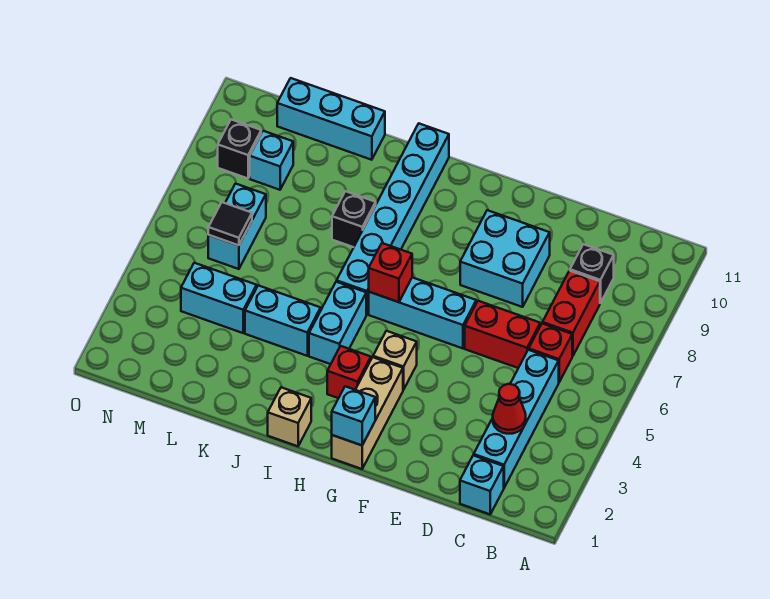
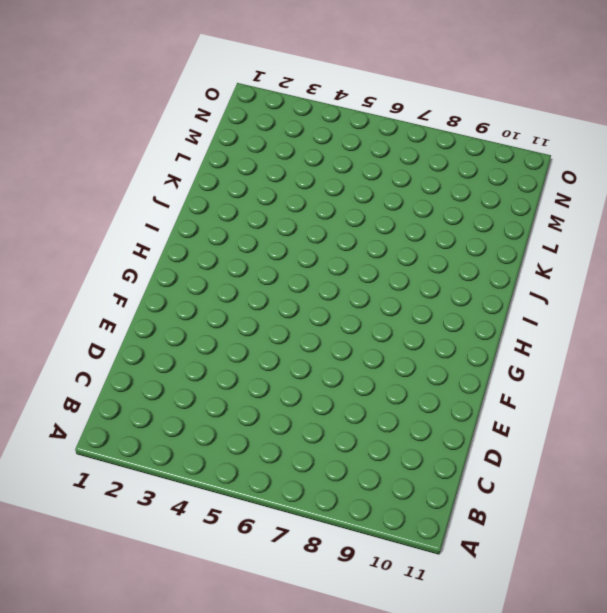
none -> cyan 1x1 brick [460,455,504,514]
none -> cyan 1x4 brick [474,350,559,487]
none -> red 1x1 brick [529,323,572,382]

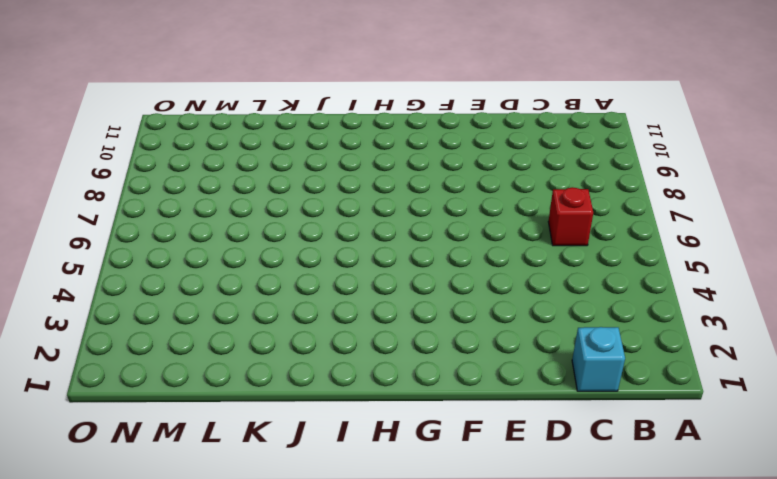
none -> cyan 1x4 brick [474,350,559,487]
none -> red 1x2 brick [543,271,600,356]
none -> black 1x1 brick [570,244,614,303]

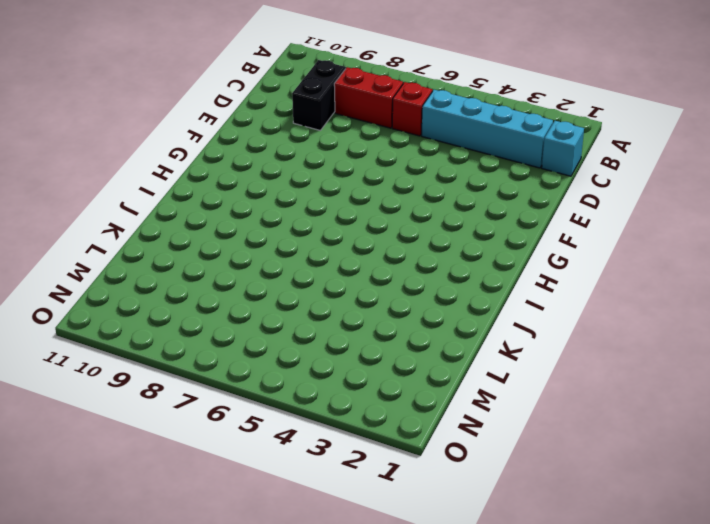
black 1x2 brick [292,60,346,130] -> black 1x1 brick [570,244,614,303]
none -> red 1x2 brick [465,301,540,368]
none -> cyan 2x2 brick [460,210,550,307]
none -> cyan 1x3 brick [369,277,476,348]

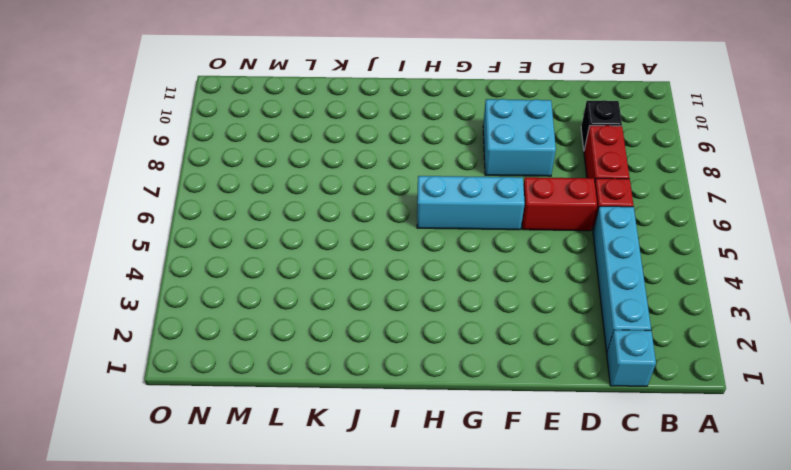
none -> tan 1x3 brick [332,357,403,469]
none -> tan 1x1 brick [373,331,417,390]
none -> red 1x1 brick [327,346,371,398]

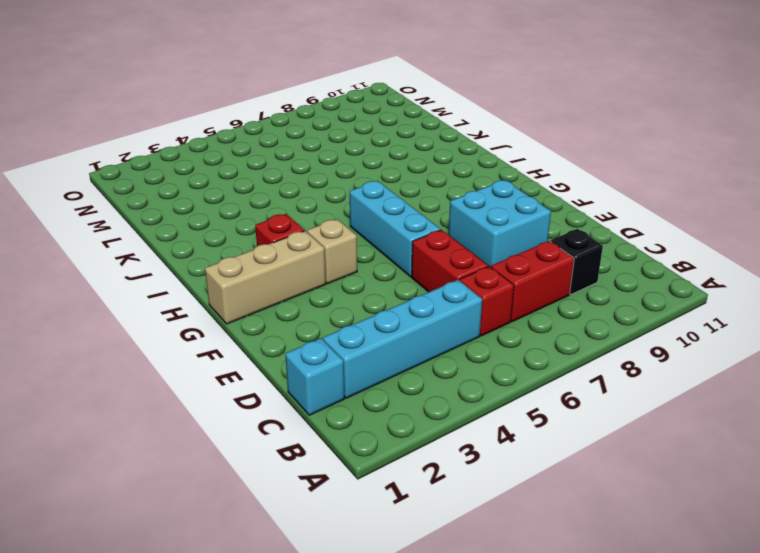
none -> tan 1x1 brick [268,387,311,446]
none -> cyan 1x2 brick [309,282,366,364]
none -> cyan 1x6 brick [337,124,449,314]

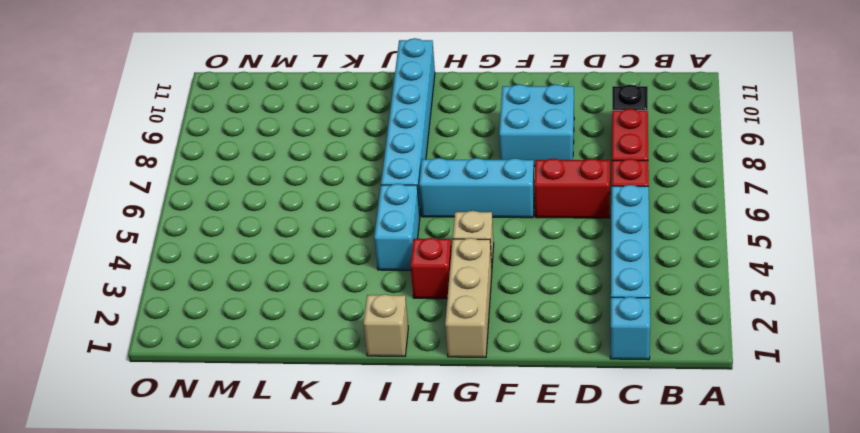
none -> cyan 1x2 brick [245,285,321,356]
none -> black 1x1 brick [332,191,376,247]
none -> cyan 1x3 brick [277,78,385,160]

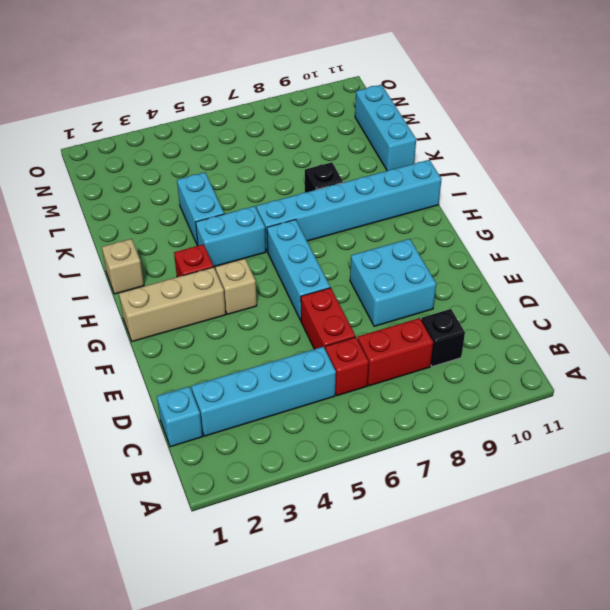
none -> cyan 1x2 brick [181,263,257,333]
none -> cyan 1x2 brick [208,184,266,269]
none -> cyan 1x1 brick [250,131,293,190]

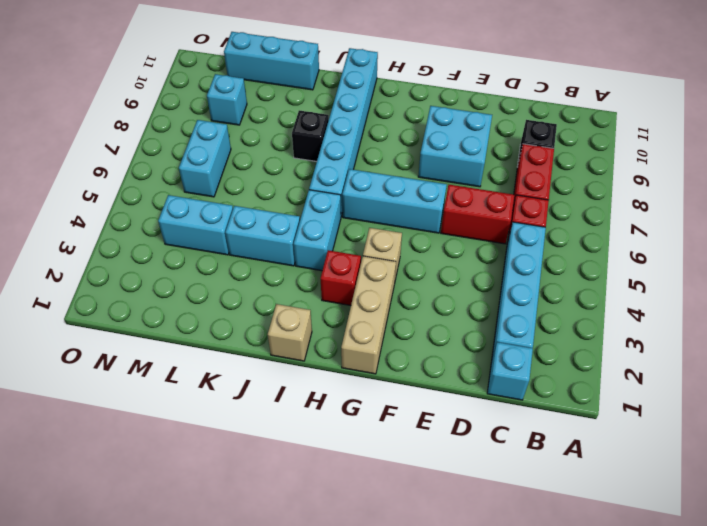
none -> black 1x1 brick [218,119,261,178]
none -> red 1x1 cone [493,384,526,434]
none -> cyan 1x1 brick [332,386,375,445]

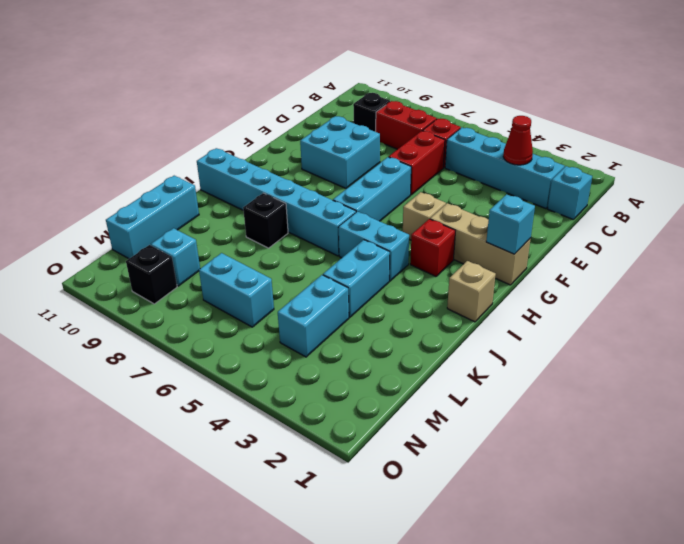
none -> red 1x1 brick [369,243,412,302]
none -> black 1x1 tile [208,202,252,245]

